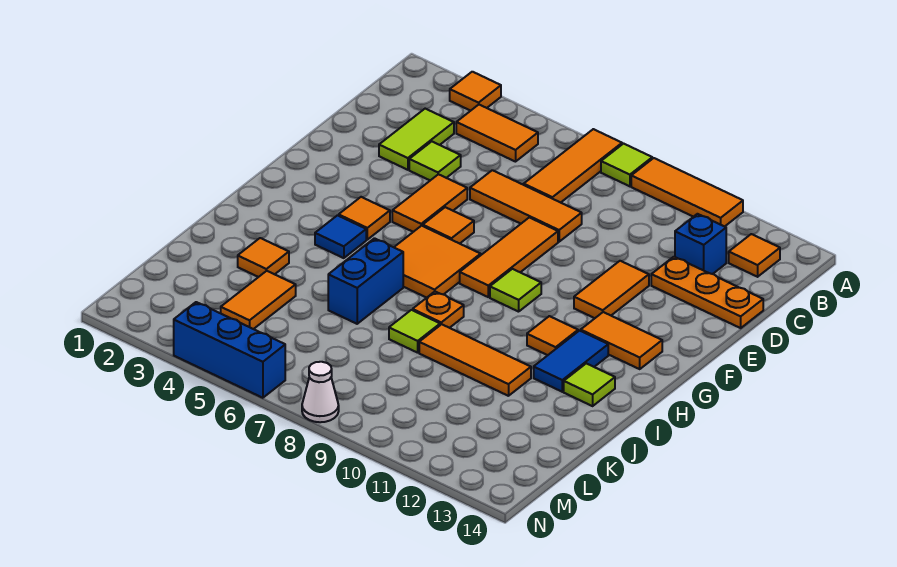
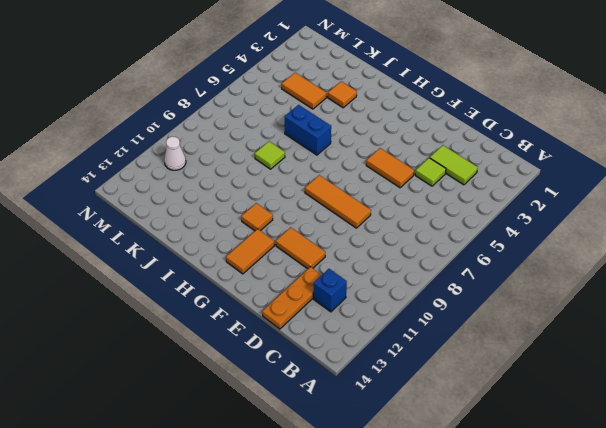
white 1x1 cone [164,137,186,170] -> white 1x1 cone moved to [302,362,339,422]
none -> orange 1x1 tile [450,72,501,111]
none -> orange 1x3 tile [524,129,622,203]
none -> lime 1x1 tile [601,144,652,186]
none -> orange 1x3 tile [631,158,743,227]

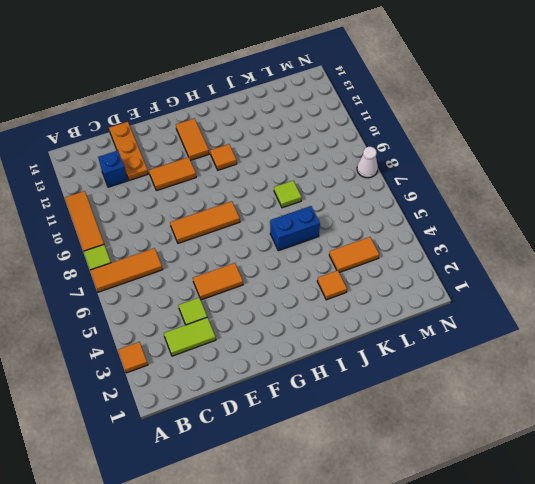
none -> orange 1x2 tile [456,105,538,162]
none -> orange 1x1 tile [729,234,780,277]
none -> orange 1x3 tile [470,170,582,242]
none -> orange 1x1 tile [423,207,474,244]

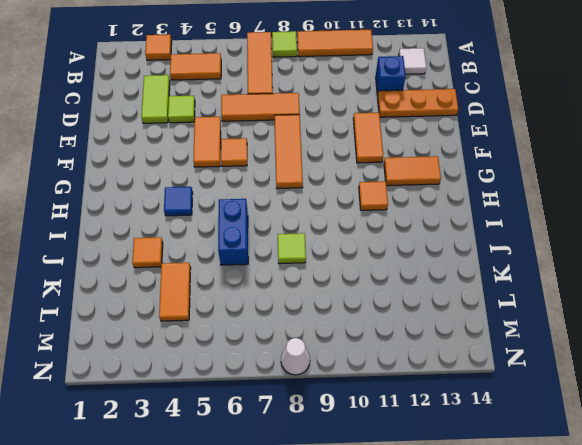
white 1x1 tile [399,48,426,74] -> orange 1x1 tile [729,234,780,277]
none -> orange 1x1 tile [339,197,390,240]
none -> orange 2x2 tile [394,226,481,298]
none -> lime 1x1 tile [490,269,541,312]
none -> blue 1x2 tile [534,331,608,392]

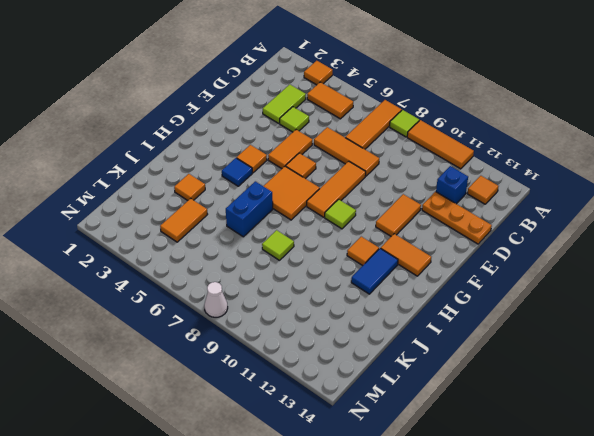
none -> orange 1x1 plate [413,292,464,328]
none -> lime 1x1 tile [564,363,615,406]
none -> orange 1x3 tile [419,324,531,396]
none -> blue 1x3 brick [174,302,285,398]

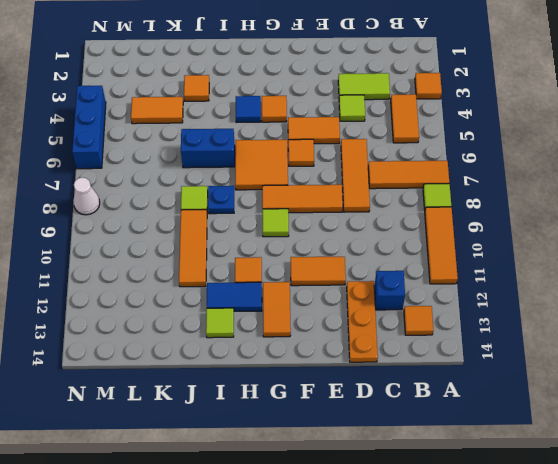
blue 1x1 plate [208,186,234,214] -> orange 1x1 plate [413,292,464,328]

